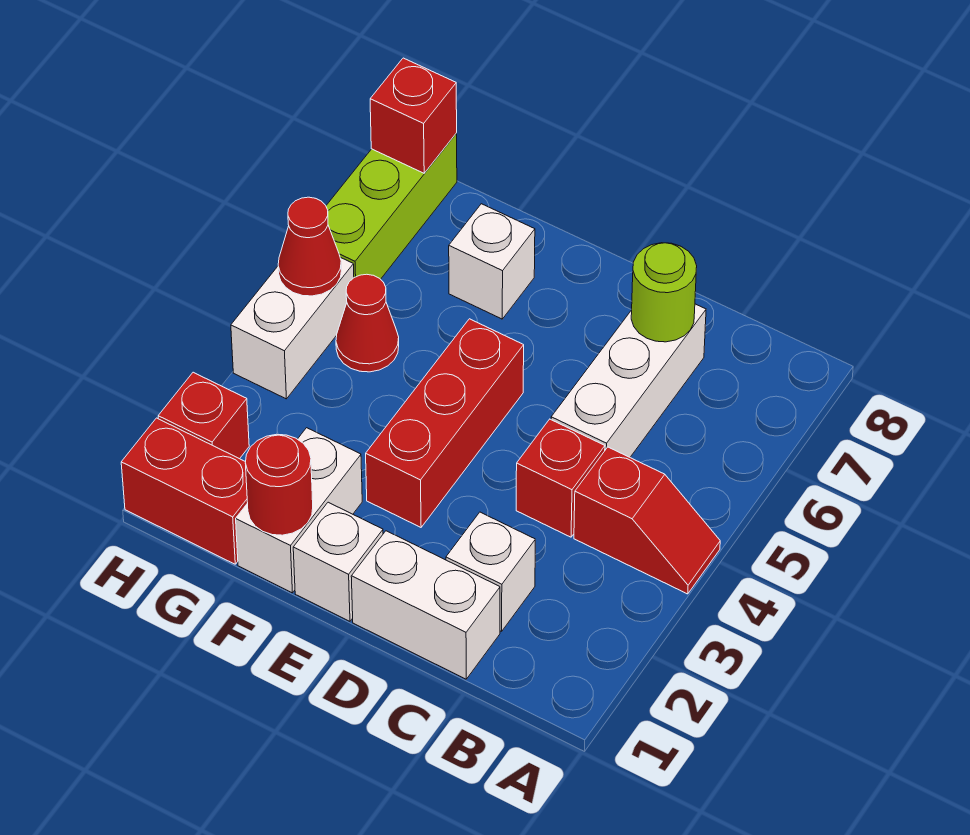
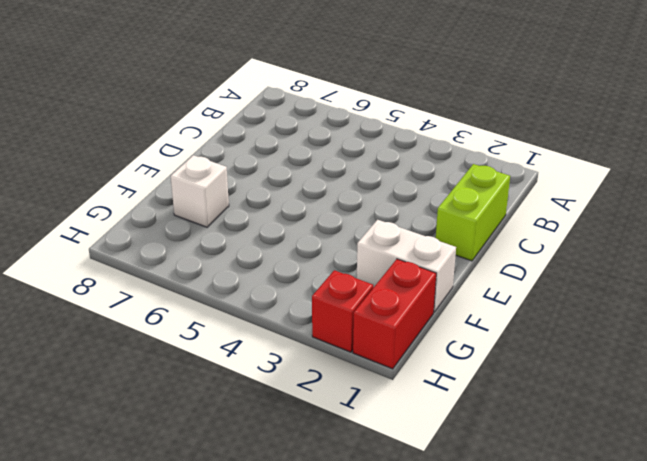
lime 1x2 brick [436,164,510,261] -> white 1x2 brick [351,531,500,679]
none -> red 1x2 slope [574,447,720,594]
none -> white 1x1 brick [446,512,535,631]
none -> red 1x1 brick [516,419,605,537]

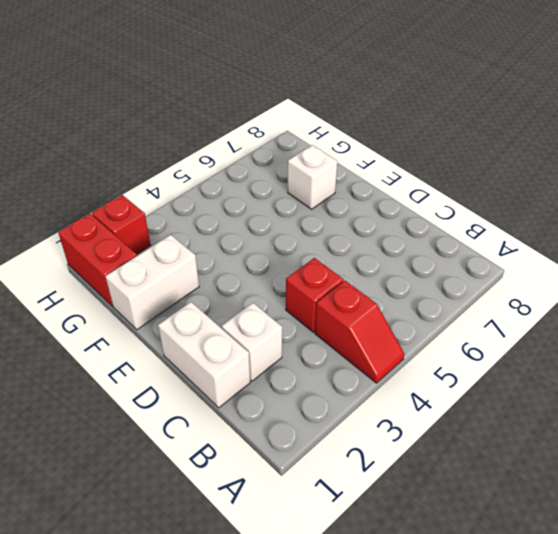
none -> white 1x3 brick [551,304,706,457]
none -> white 1x1 brick [293,502,383,621]
none -> red 1x3 brick [366,319,524,527]

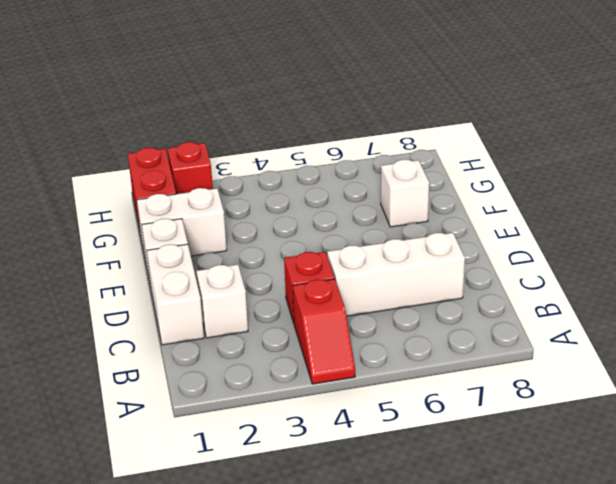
none -> red 1x3 brick [366,319,524,527]
none -> red 1x1 cone [336,274,399,372]
none -> white 1x2 brick [231,258,354,399]

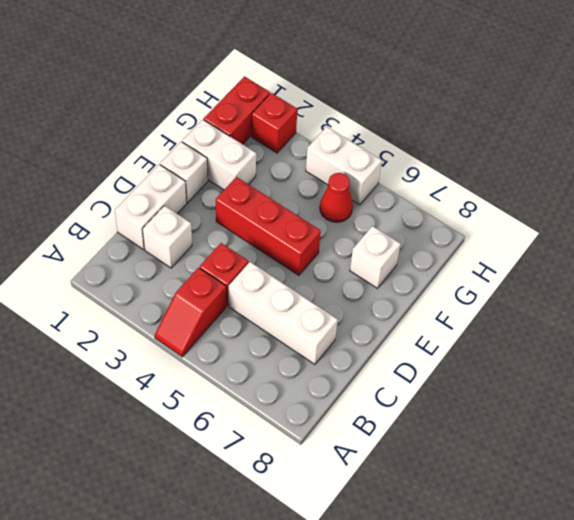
none -> lime 1x3 brick [326,133,457,279]
none -> lime 1x1 round brick [631,243,697,342]
none -> red 1x1 round brick [245,434,313,535]

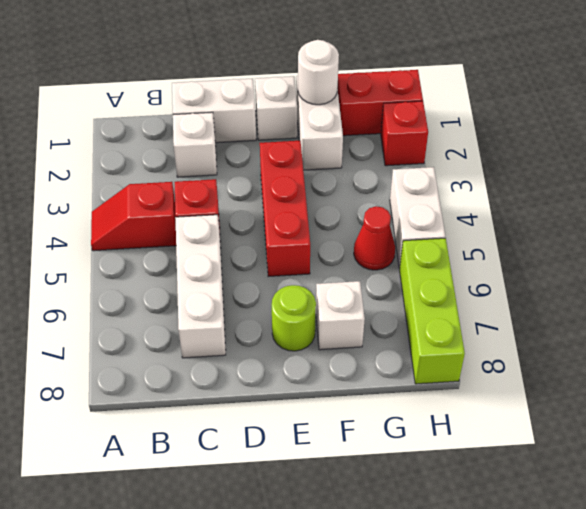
lime 1x1 round brick [272,285,316,351] -> lime 1x1 round brick moved to [631,243,697,342]
white 1x1 round brick [298,40,339,105] -> red 1x1 round brick [245,434,313,535]
none -> red 1x1 cone [278,197,341,296]
none -> red 1x1 brick [370,58,457,173]

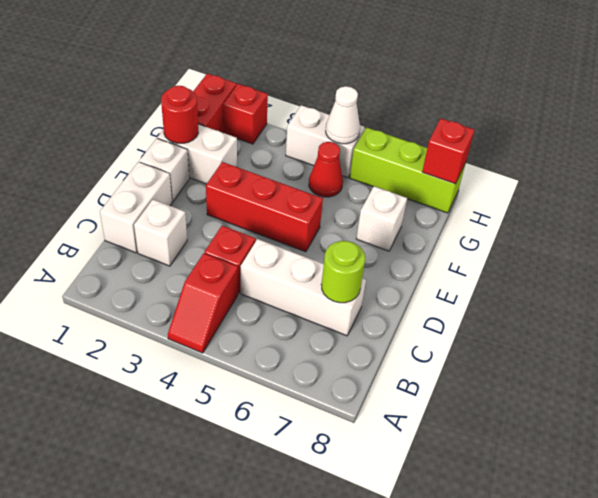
white 1x1 cone [326,86,360,144] -> red 1x1 cone [278,197,341,296]

